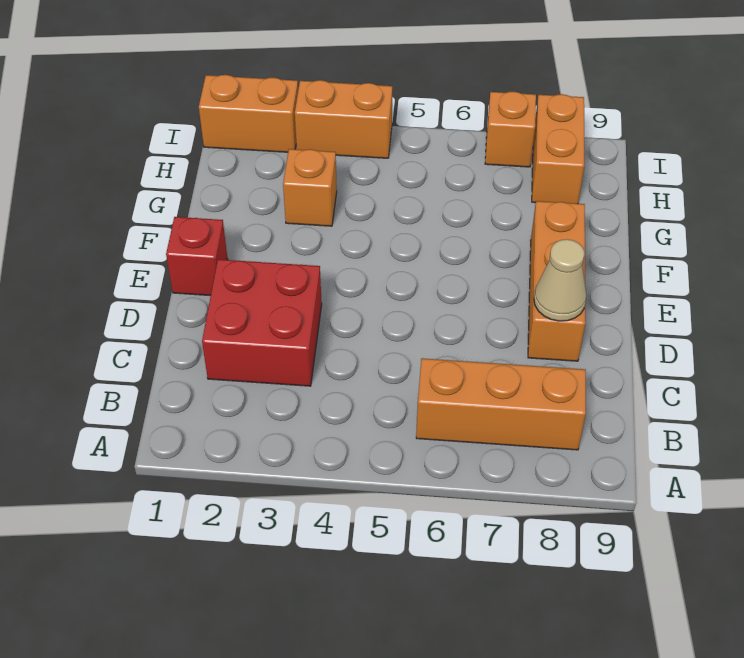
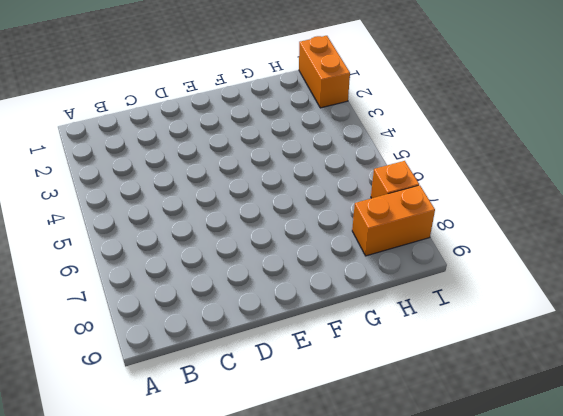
none -> orange 1x3 brick [416,358,586,450]
none -> red 2x2 brick [202,259,322,386]

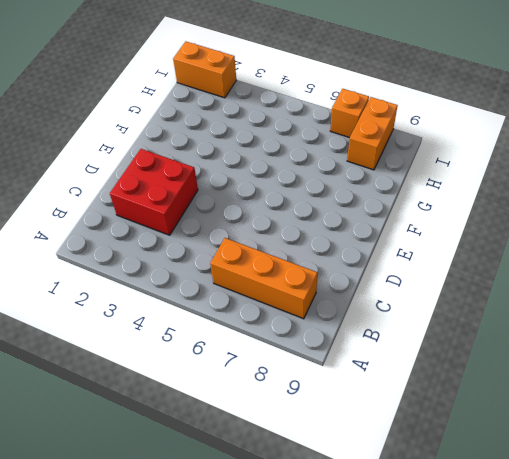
none -> orange 1x3 brick [528,201,585,361]
none -> red 1x1 brick [166,217,228,296]

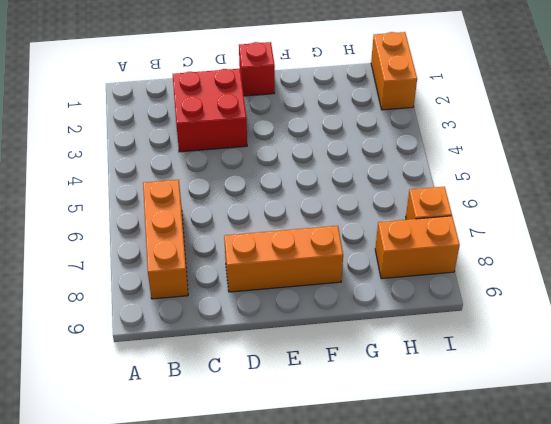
none -> orange 1x1 brick [283,149,337,226]
none -> orange 1x2 brick [295,80,392,158]

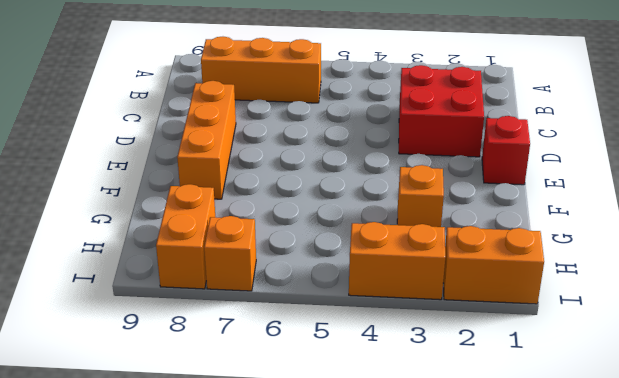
none -> tan 1x1 cone [534,239,587,321]

